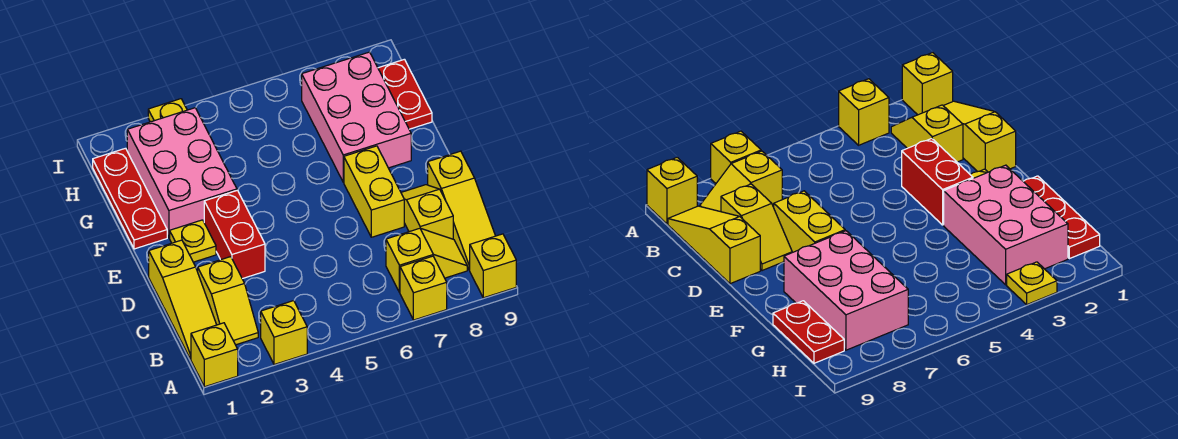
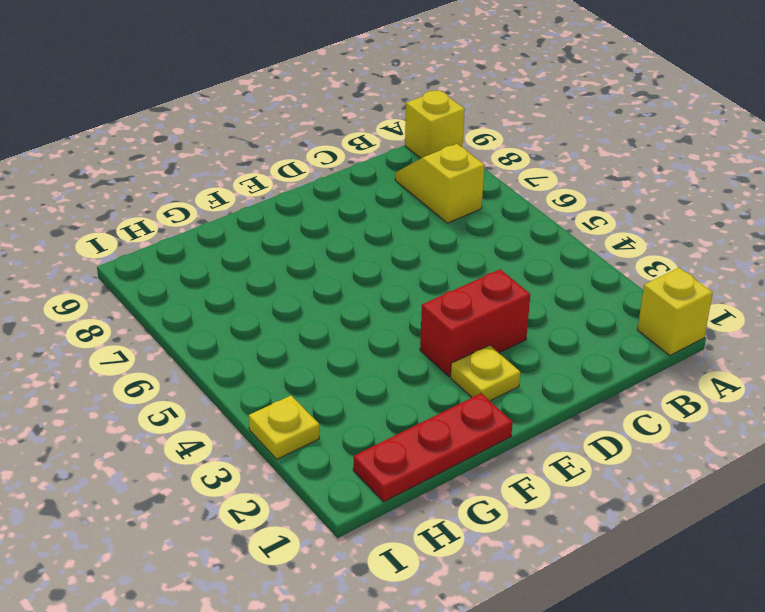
none -> yellow 1x1 brick [261,301,307,365]
none -> yellow 1x1 brick [400,256,447,320]
none -> yellow 1x3 slope [149,240,217,359]

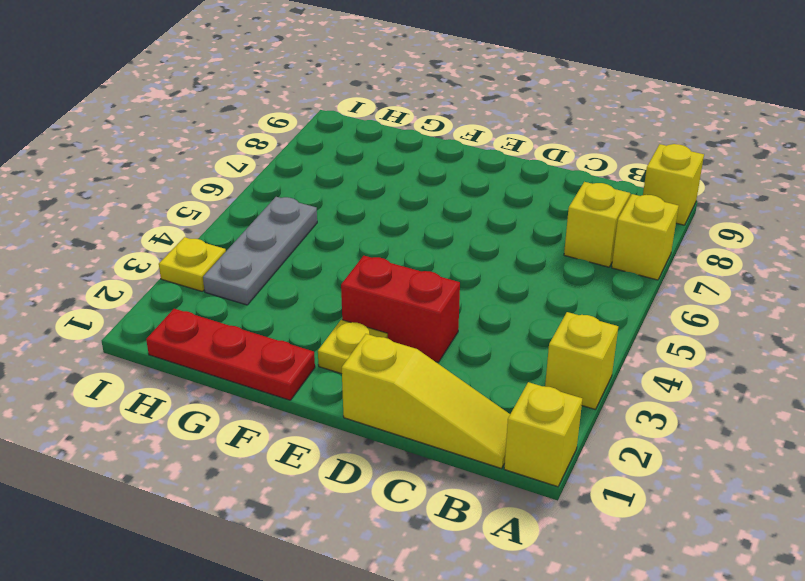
grey 1x3 plate [203,197,317,305] -> pink 2x3 brick [127,108,237,238]
none -> yellow 1x2 slope [198,257,258,345]
none -> yellow 1x3 slope [428,151,495,270]
none -> yellow 1x2 slope [401,185,453,239]

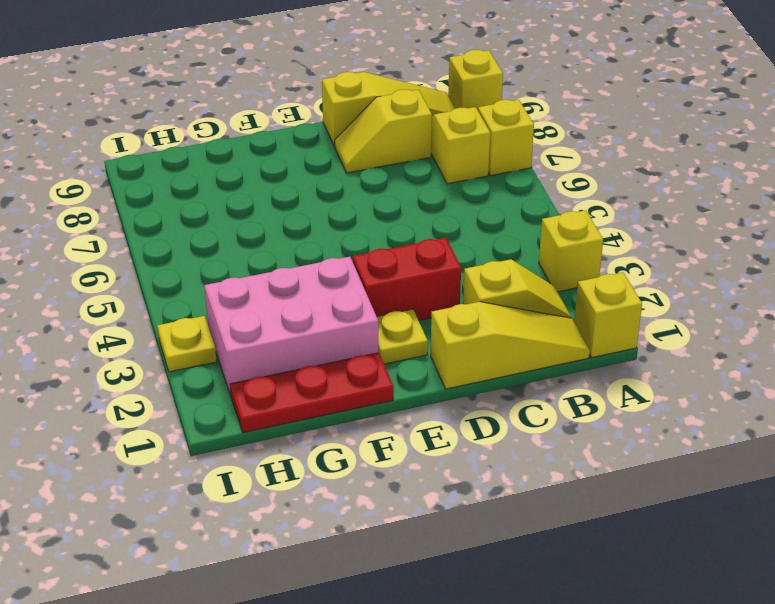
none -> yellow 1x2 brick [344,146,404,237]
none -> pink 2x3 brick [302,52,411,182]
none -> red 1x2 plate [378,59,432,129]

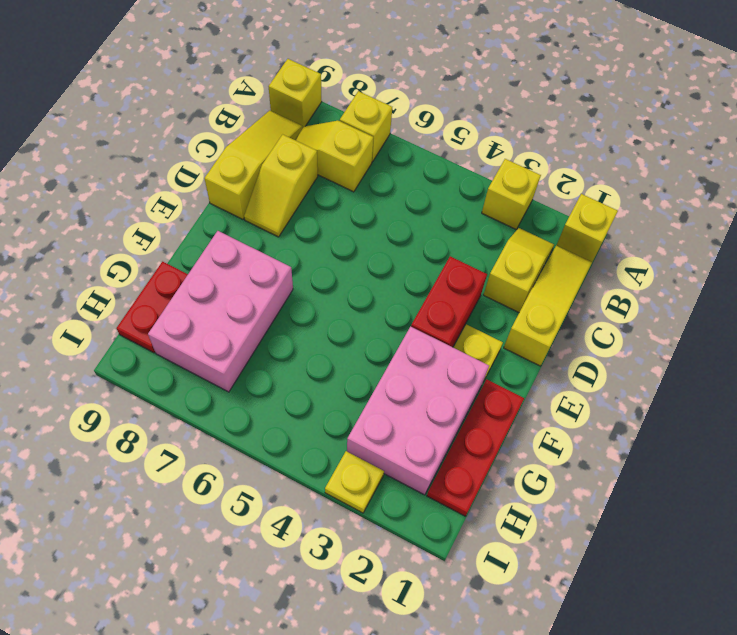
none -> yellow 1x2 brick [344,146,404,237]

